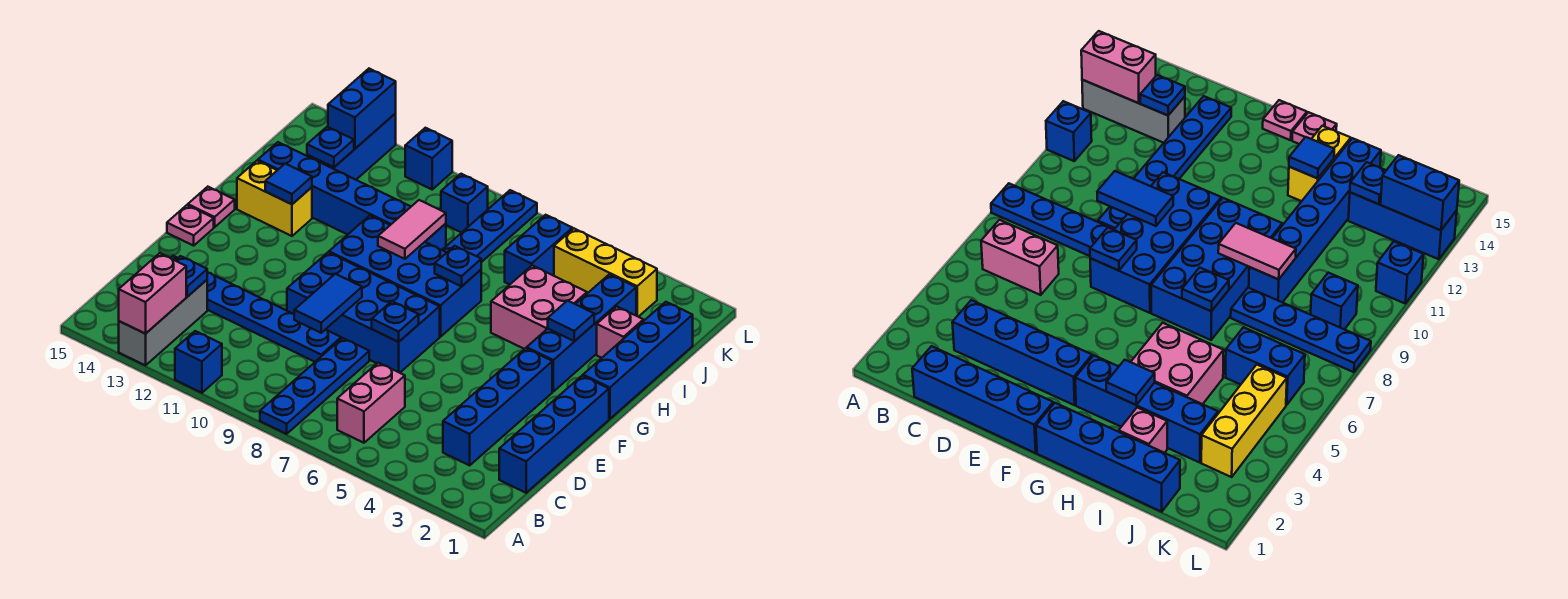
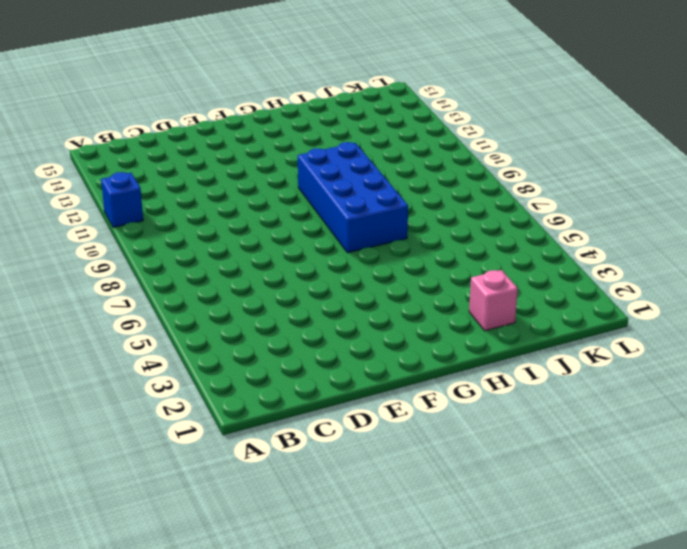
none -> blue 1x4 plate [260,338,369,434]
none -> grey 1x3 brick [119,280,207,365]
none -> pink 1x2 brick [337,363,405,443]
none -> blue 1x4 brick [499,376,609,493]

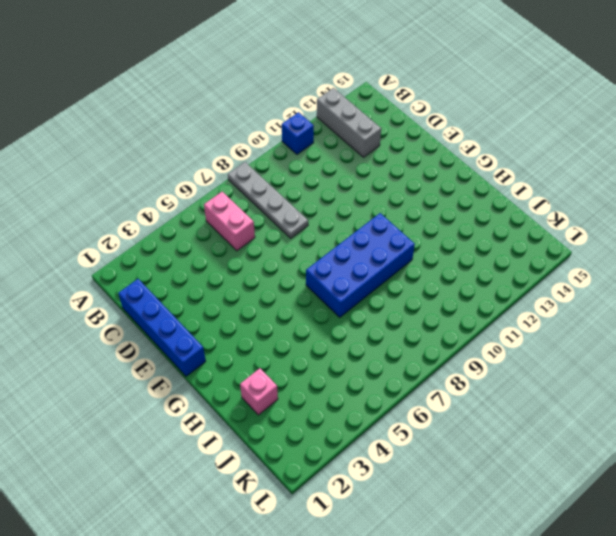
grey 1x4 plate [228,162,308,238] -> blue 1x4 plate [260,338,369,434]
none -> blue 1x4 brick [443,348,552,465]
none -> blue 1x6 plate [171,256,341,362]
none -> blue 2x4 brick [287,252,440,373]
none -> pink 1x1 plate [167,205,214,246]

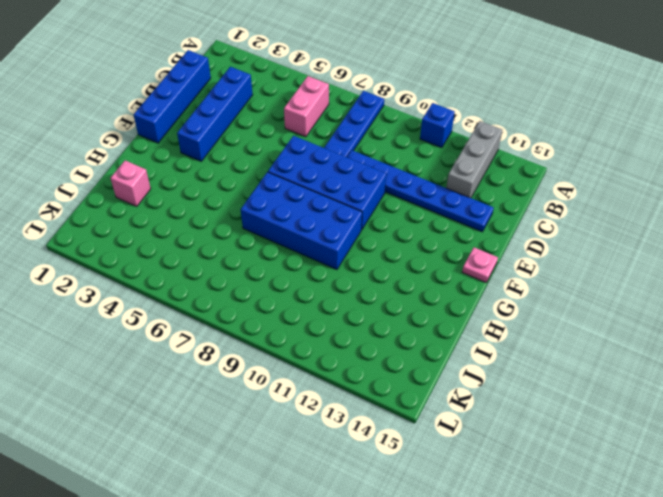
none -> blue 1x4 brick [583,302,693,419]
none -> blue 1x4 brick [527,274,636,391]
none -> pink 1x1 plate [188,187,235,227]
none -> pink 2x2 brick [491,265,587,349]

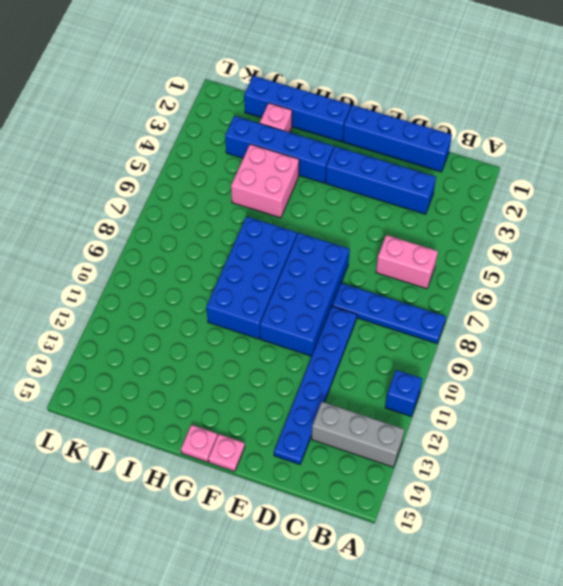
none -> yellow 1x2 brick [237,161,312,236]
none -> blue 1x4 plate [443,190,537,262]
none -> blue 1x6 brick [258,142,446,250]
none -> blue 1x2 brick [505,215,572,285]

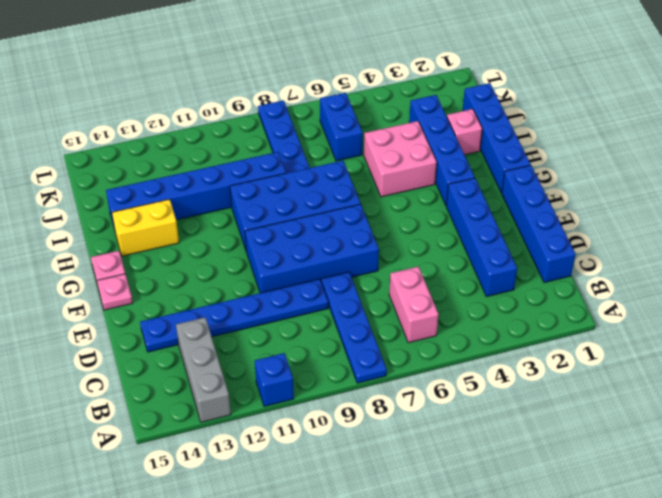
none -> blue 1x3 brick [307,114,396,180]
none -> yellow 1x3 brick [554,229,657,317]
none -> blue 1x1 brick [441,174,488,233]
none -> blue 1x1 brick [405,128,452,189]

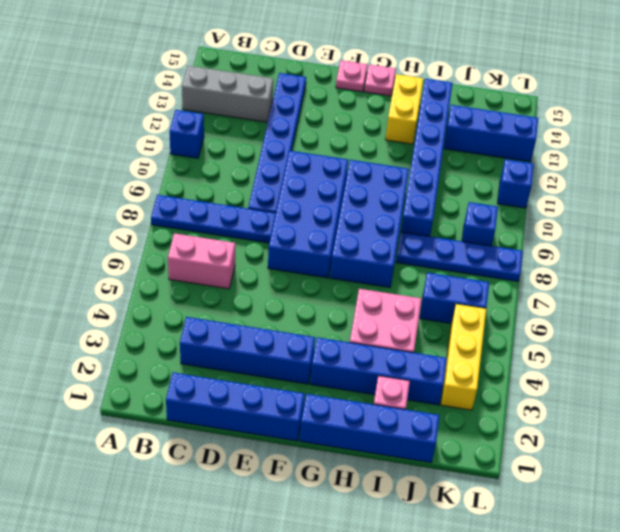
none -> pink 1x2 brick [119,253,186,334]
none -> blue 1x1 plate [175,256,207,297]
none -> blue 1x2 tile [294,274,362,333]
none -> blue 1x1 plate [372,301,419,342]

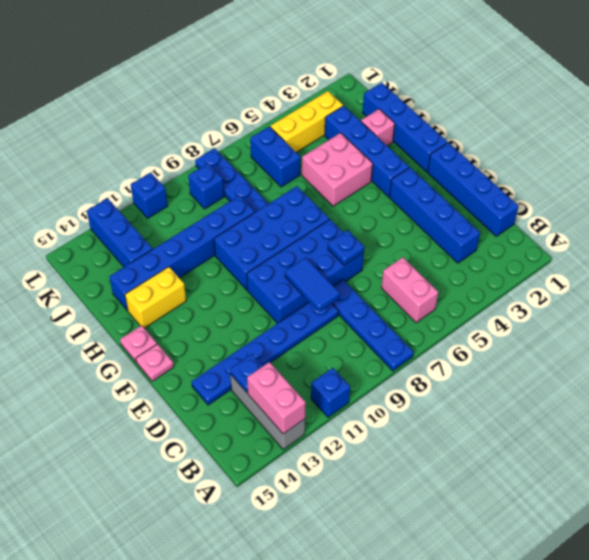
none -> blue 1x1 tile [548,301,594,341]
none -> blue 1x1 plate [435,246,481,286]
none -> pink 1x2 tile [378,200,446,259]
none -> blue 1x1 tile [265,164,312,204]

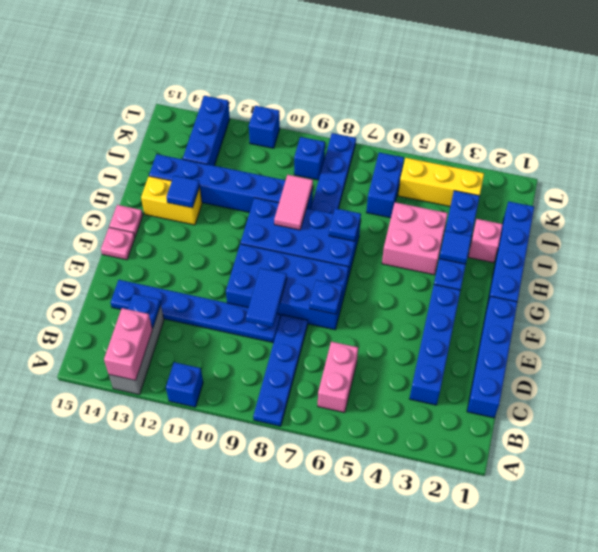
none -> blue 1x1 plate [307,127,354,167]
none -> blue 1x2 brick [328,69,396,149]

